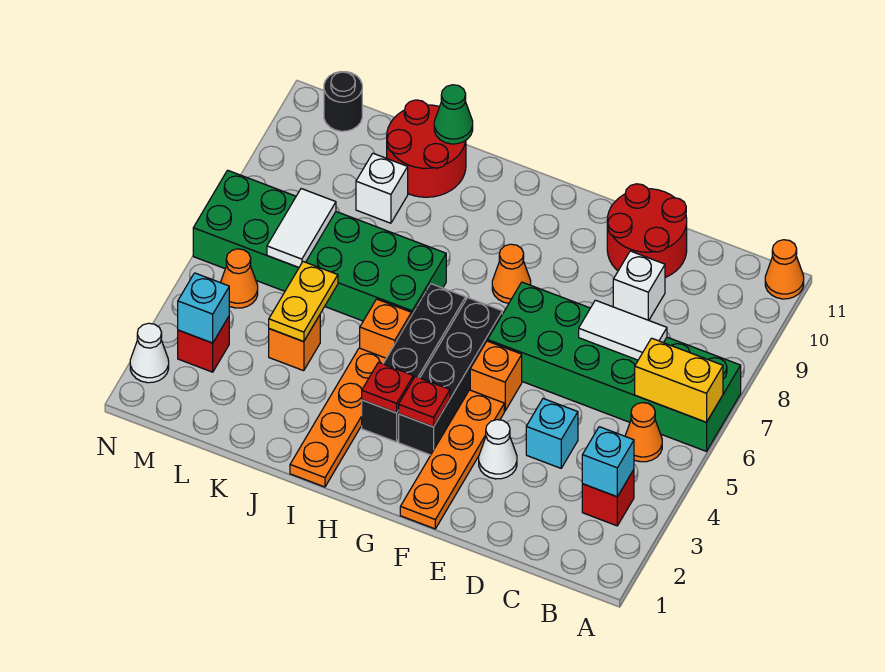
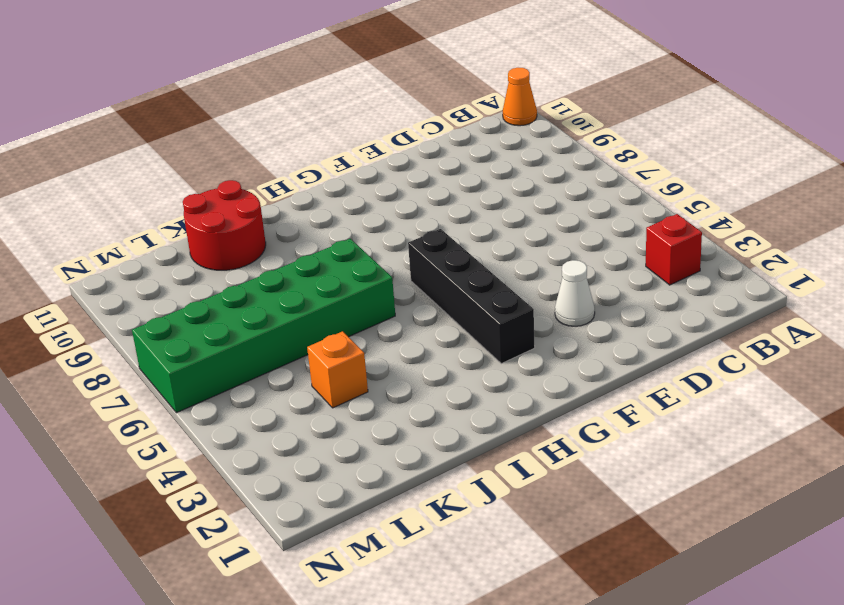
none -> green 2x6 brick [488,282,741,451]
none -> orange 1x1 cone [625,403,662,462]
none -> cyan 1x1 brick [526,399,578,468]
none -> white 1x1 brick [613,251,665,320]

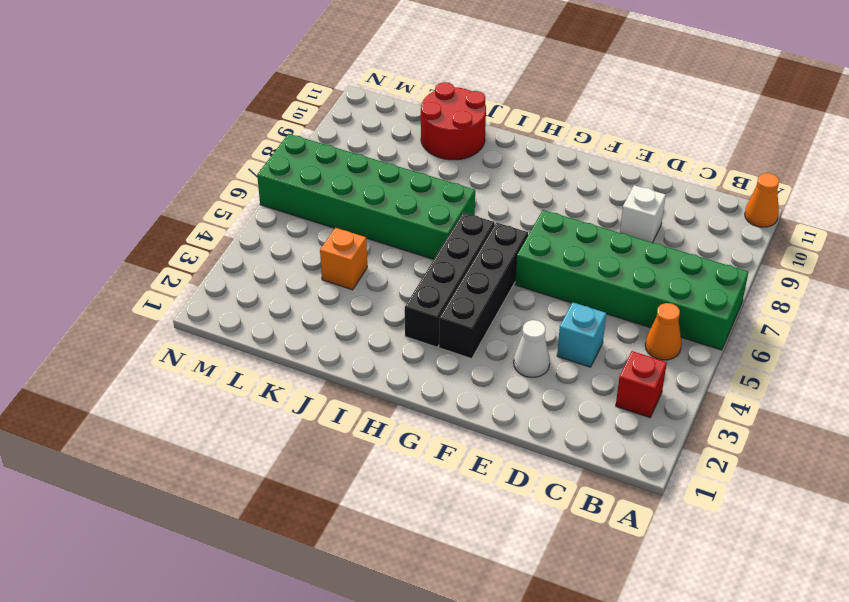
none -> red 2x2 round brick [607,184,687,278]
none -> orange 1x4 plate [400,390,504,529]
none -> orange 1x1 brick [470,341,522,411]
none -> orange 1x1 cone [492,244,531,303]

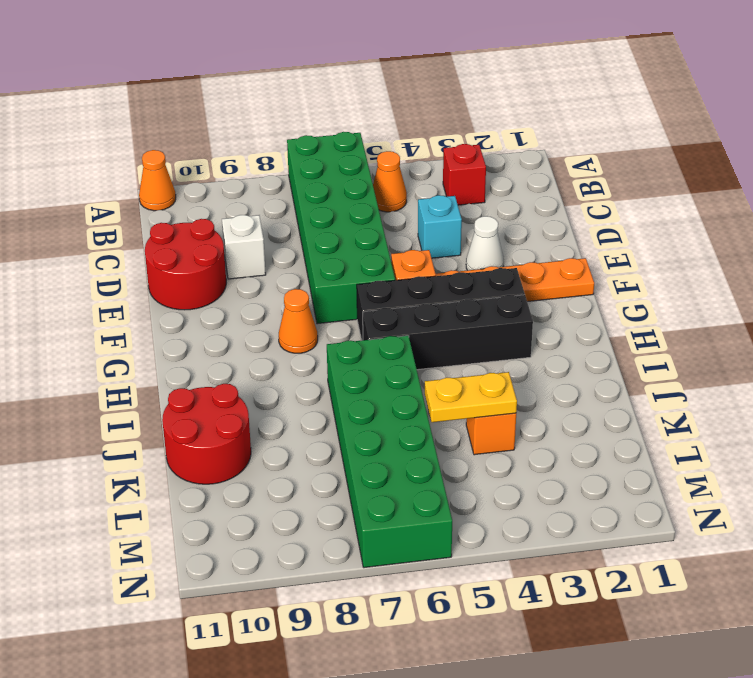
none -> orange 1x4 plate [290,348,386,487]
none -> orange 1x1 brick [360,299,411,358]
none -> white 1x1 brick [356,153,408,223]
none -> red 1x1 brick [178,317,229,372]

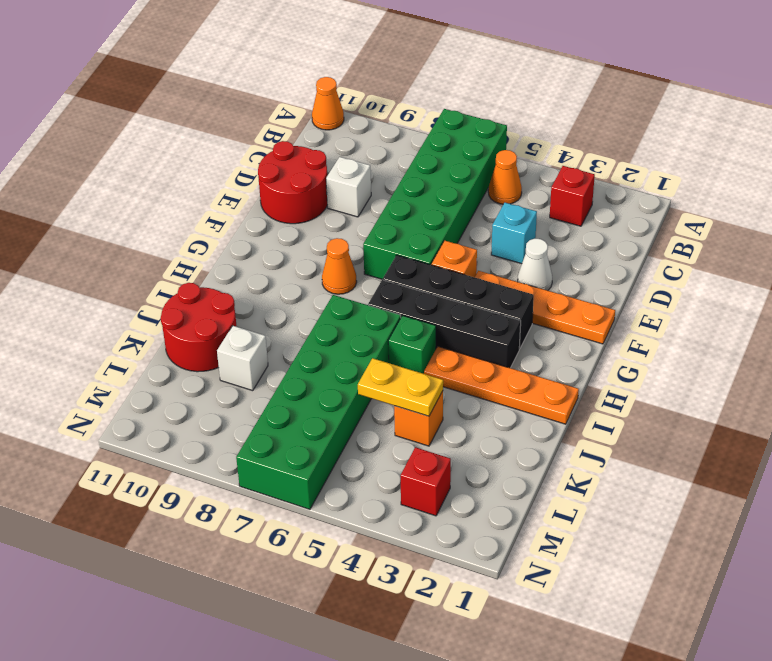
green 1x1 brick [388,316,436,374] -> orange 1x1 brick [360,299,411,358]
none -> orange 1x1 cone [220,249,258,308]
none -> black 1x1 round brick [324,72,362,131]
none -> white 1x1 cone [130,323,169,383]
none -> yellow 1x2 brick [635,338,723,422]

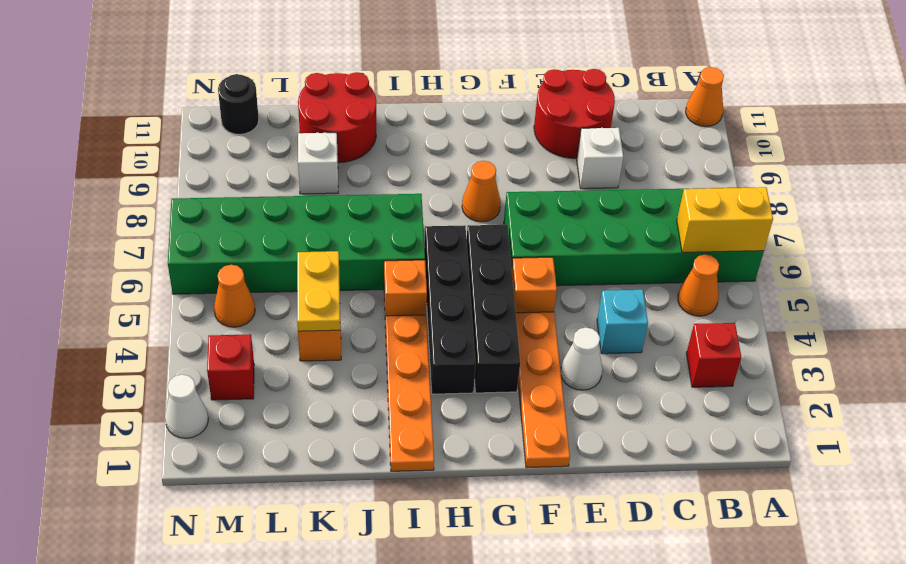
none -> cyan 1x1 brick [582,427,634,497]
none -> white 1x2 tile [579,300,667,360]
none -> red 1x1 plate [398,376,450,427]
none -> red 1x1 plate [362,362,413,413]

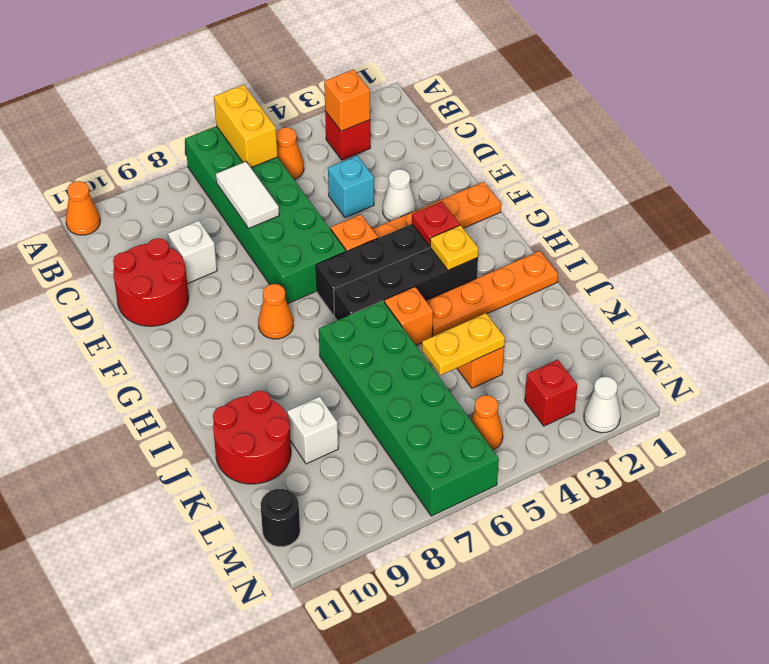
orange 1x1 brick [324,70,370,131] -> cyan 1x1 brick [582,427,634,497]
yellow 1x1 plate [430,225,479,270] -> red 1x1 plate [362,362,413,413]
none -> green 1x1 cone [434,85,473,144]
none -> white 1x2 tile [267,189,336,268]
none -> cyan 1x1 brick [178,273,229,343]

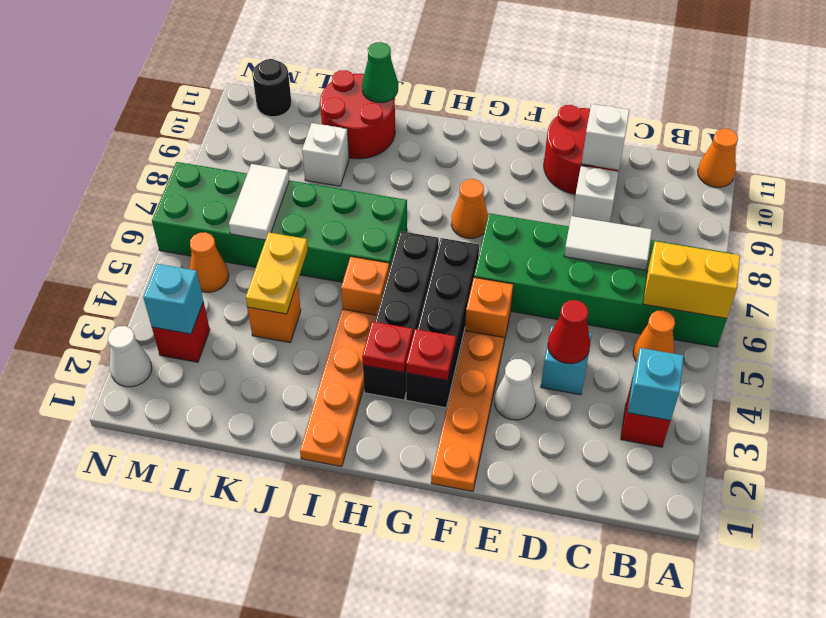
red 1x1 cone [548,300,590,364] -> none
white 1x1 brick [581,104,629,170] -> none

